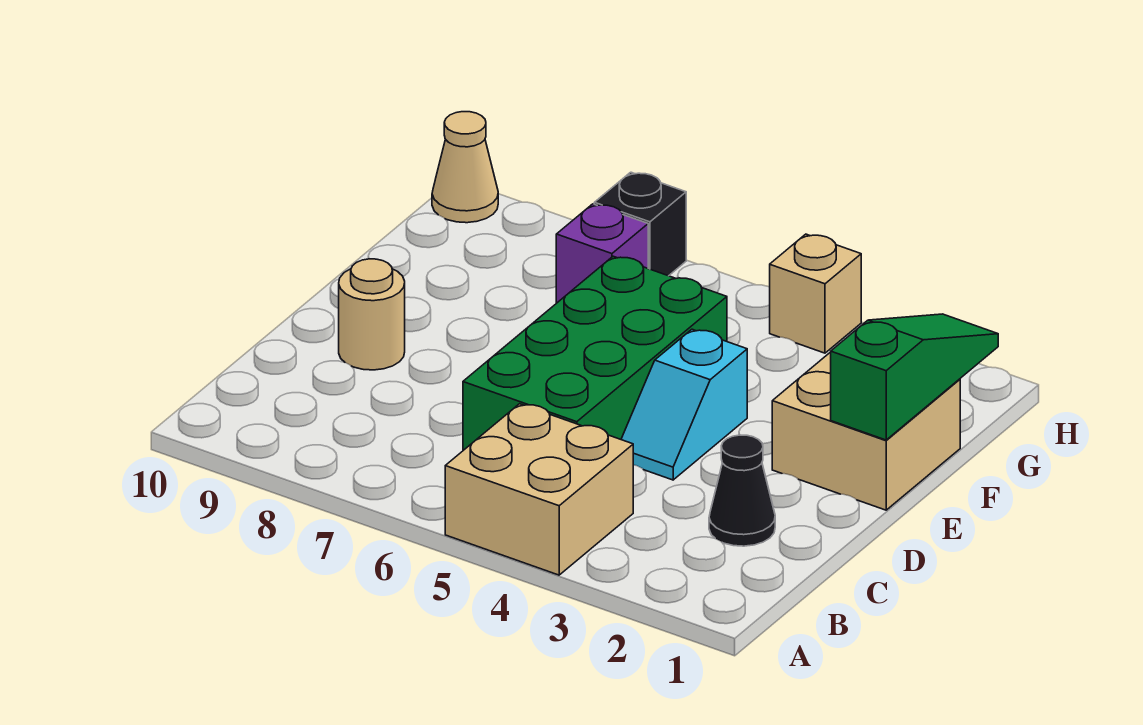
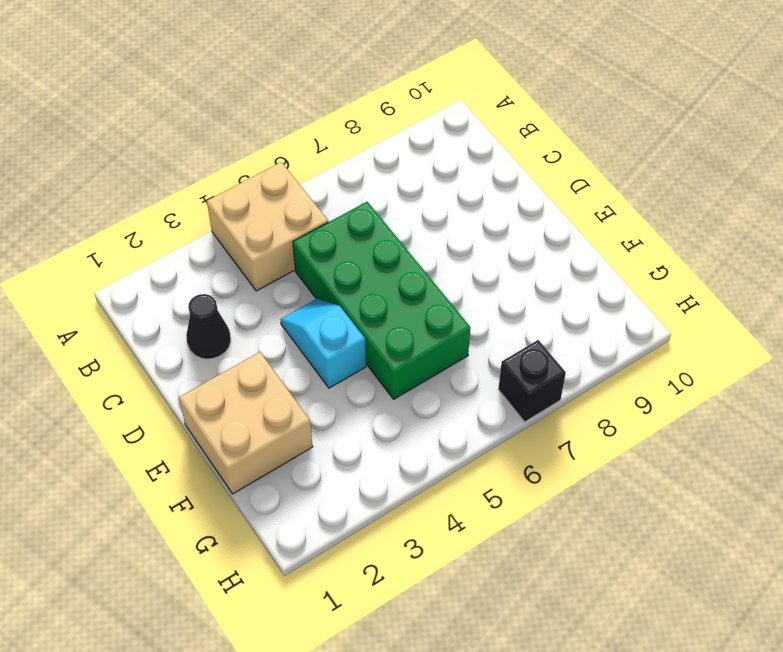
none -> tan 1x1 round brick [339,259,405,370]
none -> purple 1x1 brick [556,204,648,303]

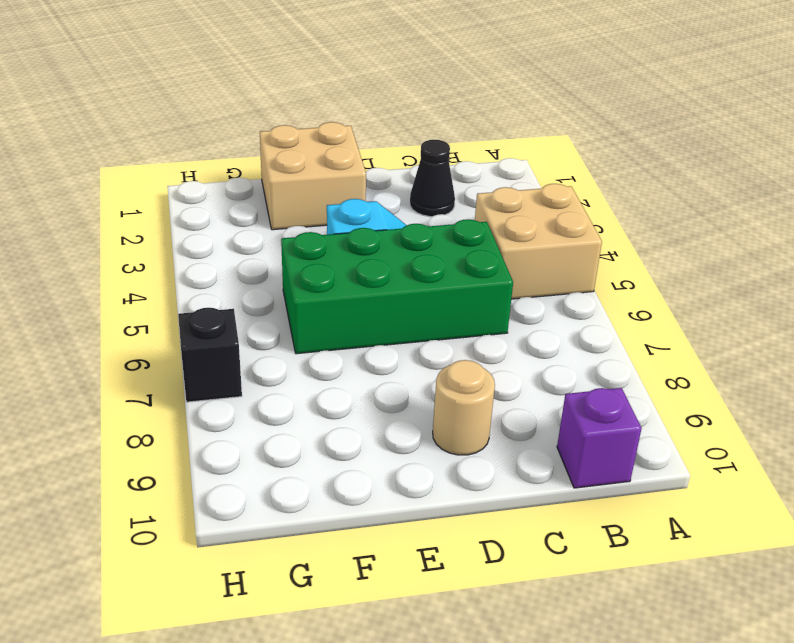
purple 1x1 brick [557,388,642,488] -> purple 1x1 brick moved to [556,204,648,303]
none -> tan 1x1 brick [770,234,861,353]
none -> tan 1x1 cone [432,112,498,223]

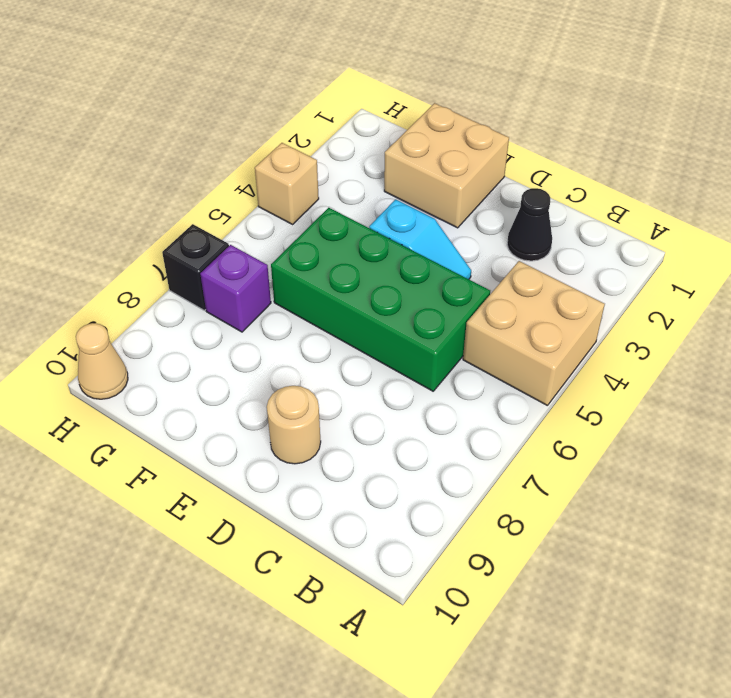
none -> green 1x3 slope [831,314,998,440]

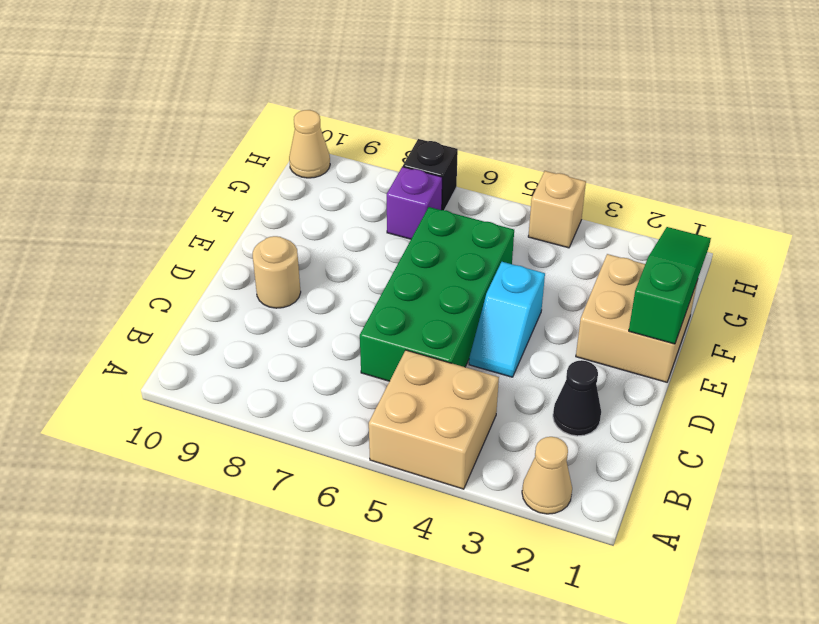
tan 1x1 cone [522,437,572,514] -> none

